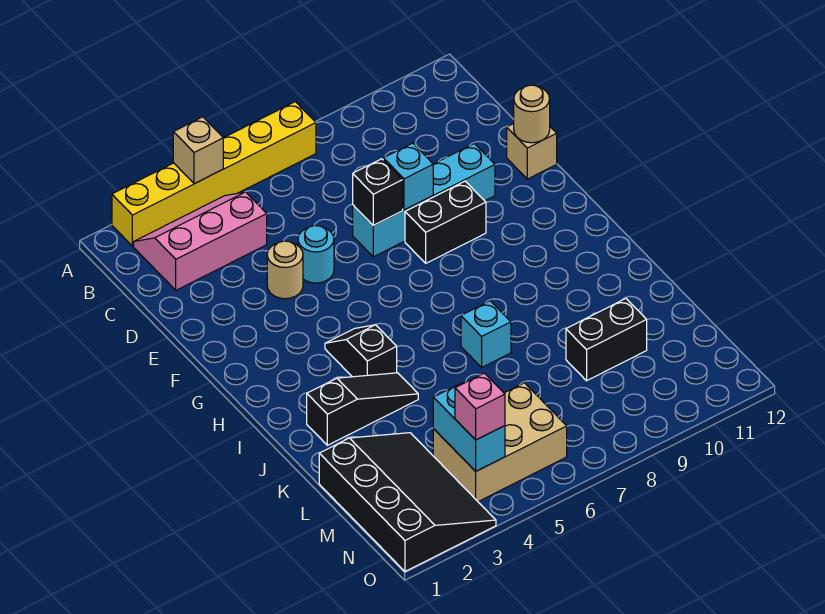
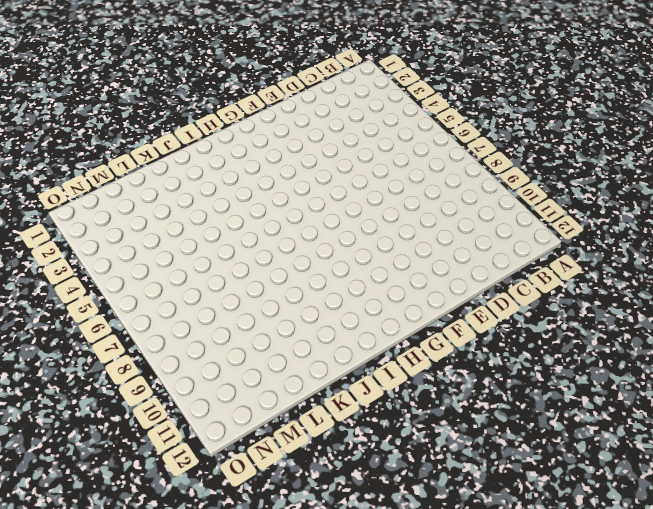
none -> yellow 1x6 brick [112,102,316,246]
none -> pink 2x3 slope [134,192,267,290]
none -> tan 1x1 round brick [267,241,303,299]

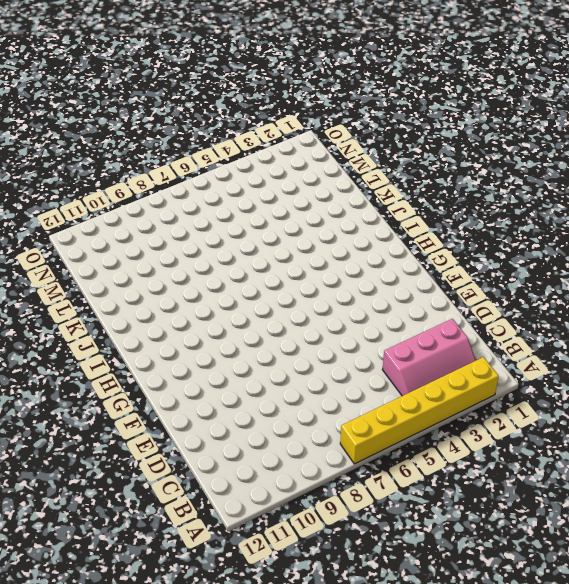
none -> tan 1x1 round brick [267,241,303,299]
none -> cyan 1x1 round brick [298,226,334,283]
none -> cyan 1x4 brick [353,144,495,257]

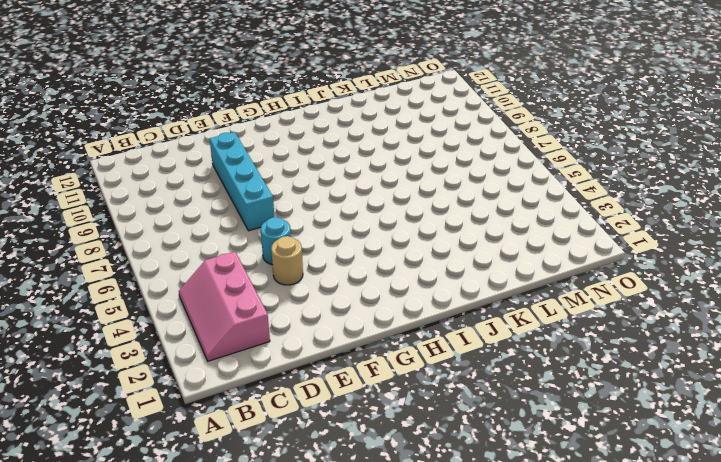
none -> yellow 1x6 brick [112,102,316,246]
none -> tan 1x1 brick [507,124,557,179]
none -> black 1x2 brick [405,181,486,263]

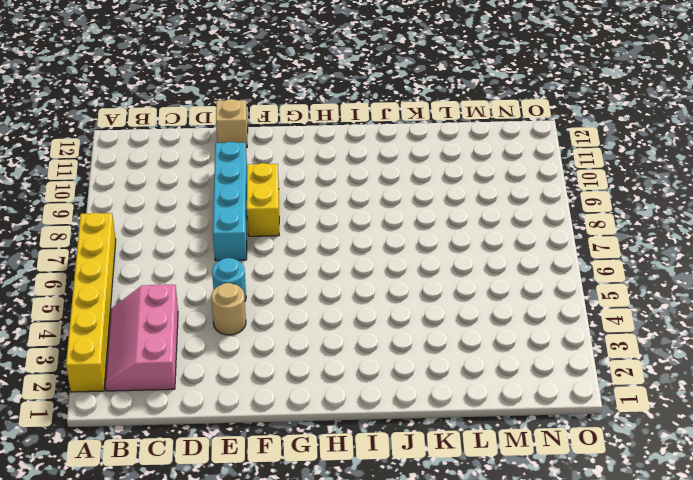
yellow 1x2 brick [247,163,279,236] -> black 1x2 brick [405,181,486,263]
none -> black 1x2 slope [325,325,397,377]
none -> black 1x3 slope [307,373,418,445]
none -> cyan 1x1 brick [461,301,511,367]

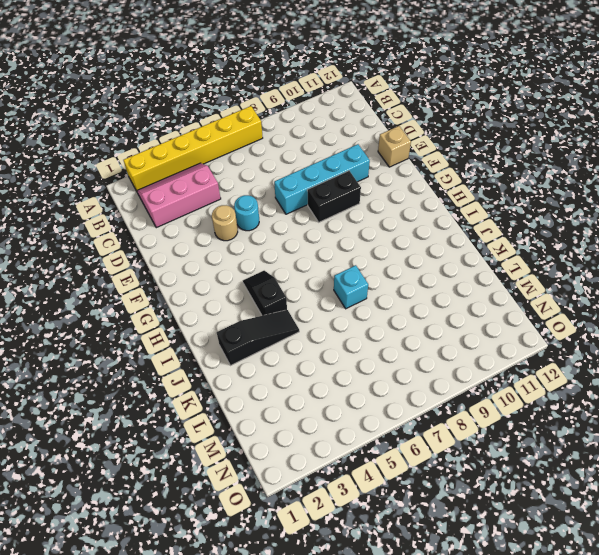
none -> black 3x4 slope [319,433,496,572]
none -> black 1x2 brick [566,299,647,381]
none -> tan 2x3 brick [433,383,567,502]

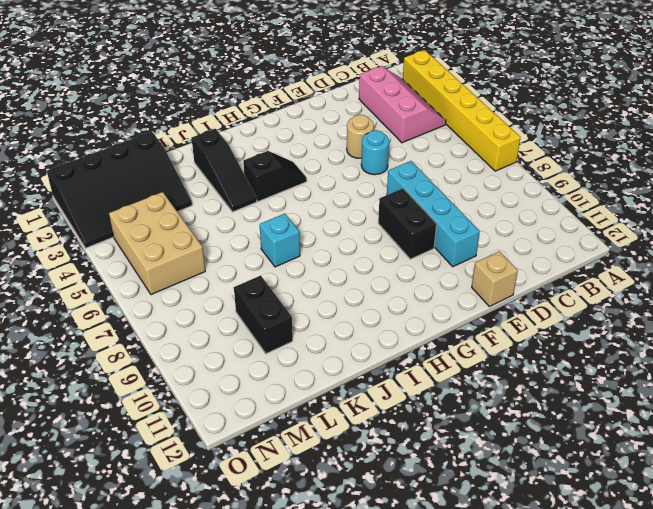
none -> tan 1x1 brick [173,117,223,184]
none -> black 1x1 brick [353,159,403,225]
none -> cyan 1x1 brick [383,143,433,210]

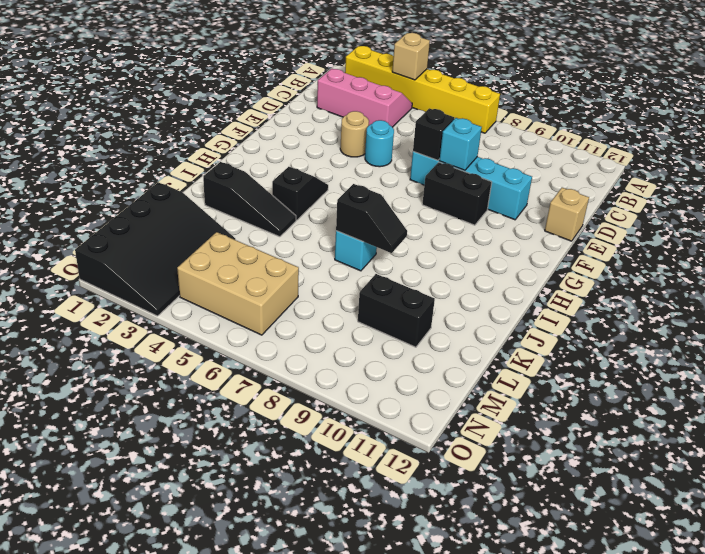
black 1x2 slope [336,184,407,253] -> none
none -> tan 1x1 round brick [514,85,550,143]
none -> cyan 1x2 brick [433,383,505,471]
none -> pink 1x1 brick [455,373,505,440]

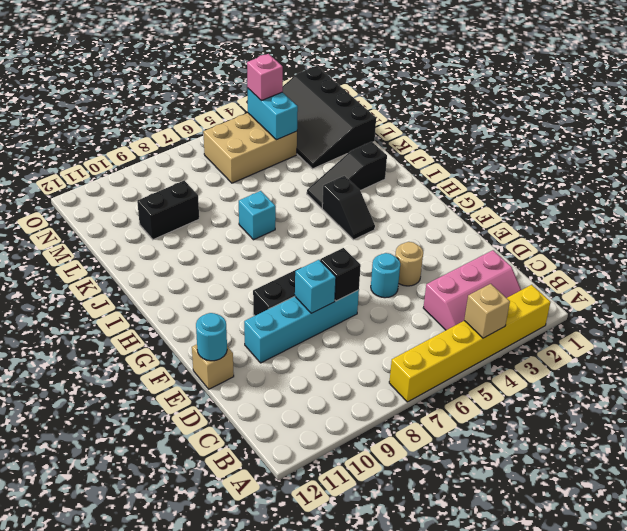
cyan 1x1 round brick [196,313,227,361] -> tan 1x1 round brick [514,85,550,143]

